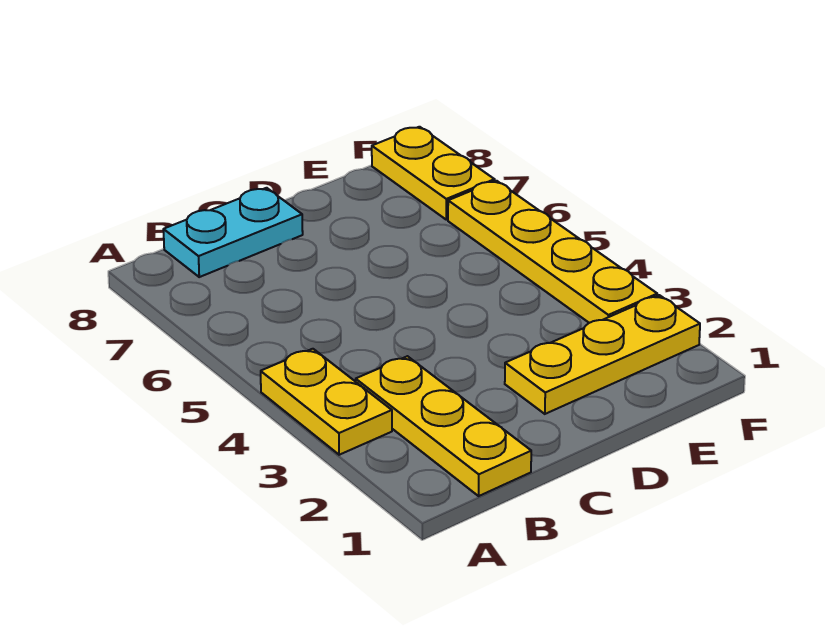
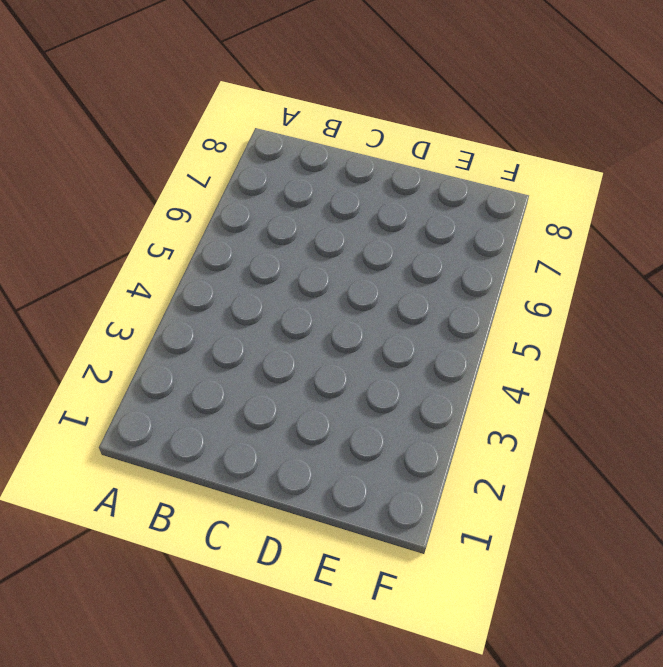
none -> yellow 1x2 plate [261,349,392,455]
none -> yellow 1x3 plate [356,356,531,496]

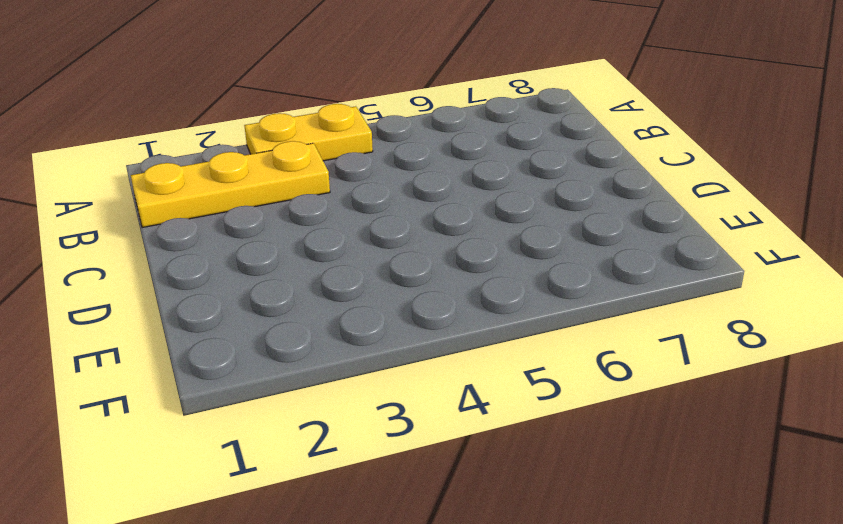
none -> cyan 1x2 plate [163,188,303,277]
none -> yellow 1x3 plate [505,295,700,414]

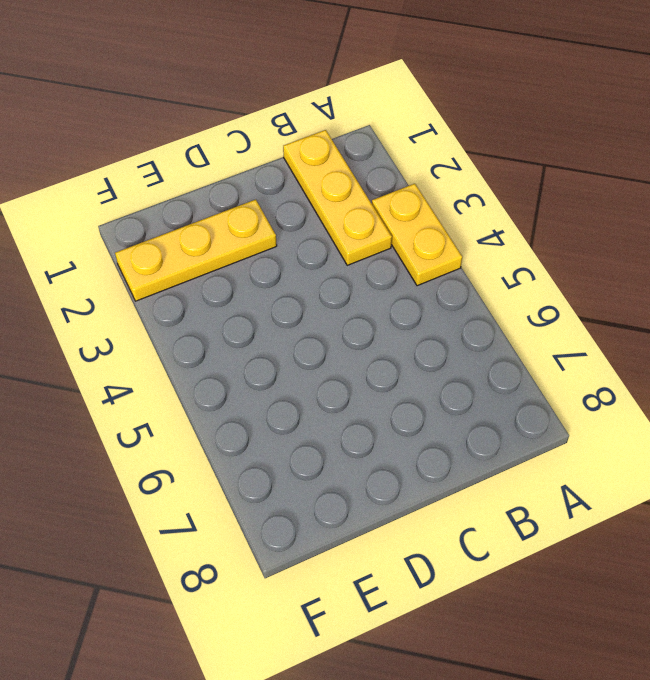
none -> cyan 1x2 plate [163,188,303,277]
none -> yellow 1x4 plate [448,181,657,323]

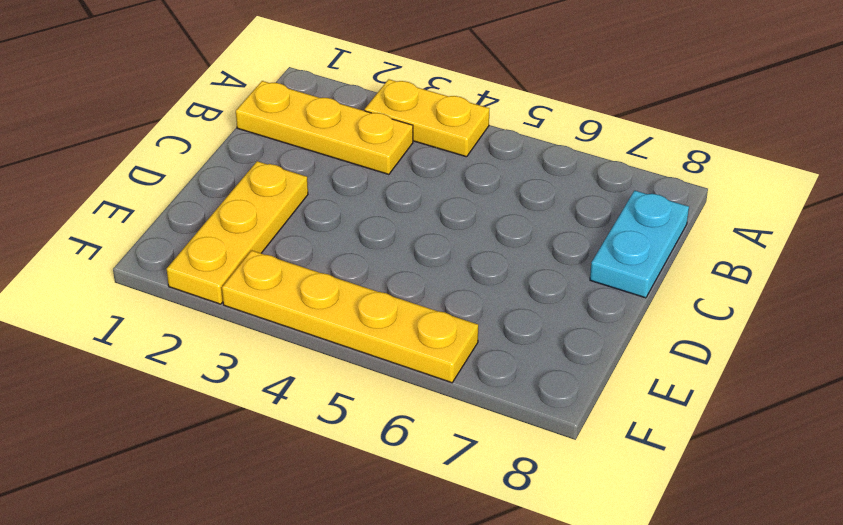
none -> yellow 1x2 plate [372,127,495,220]

